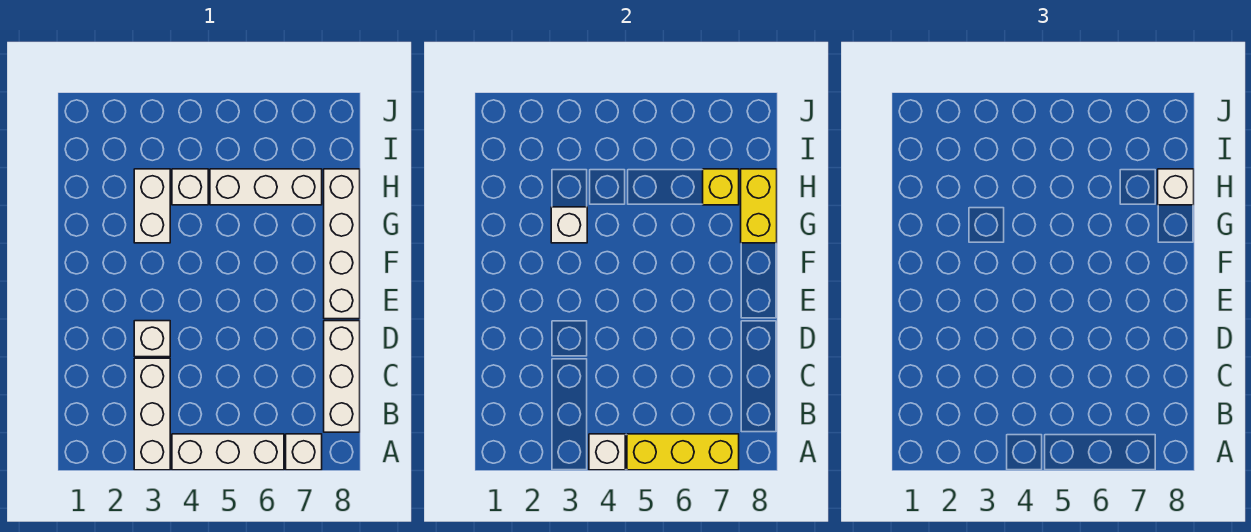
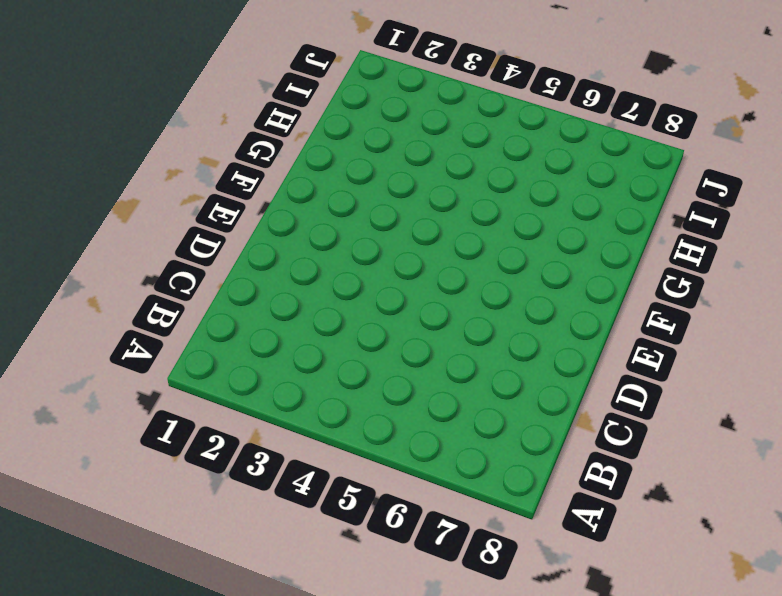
none -> white 1x3 brick [134,358,170,470]
none -> white 1x3 brick [172,434,284,470]
none -> white 1x1 brick [286,434,322,470]

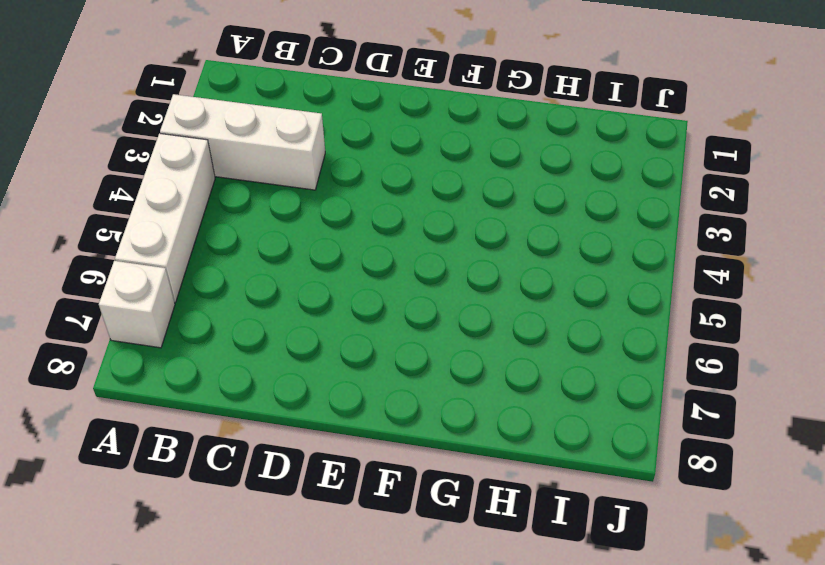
none -> white 1x3 brick [324,321,360,432]
none -> white 1x1 brick [134,321,170,357]
none -> white 1x4 brick [324,169,360,319]

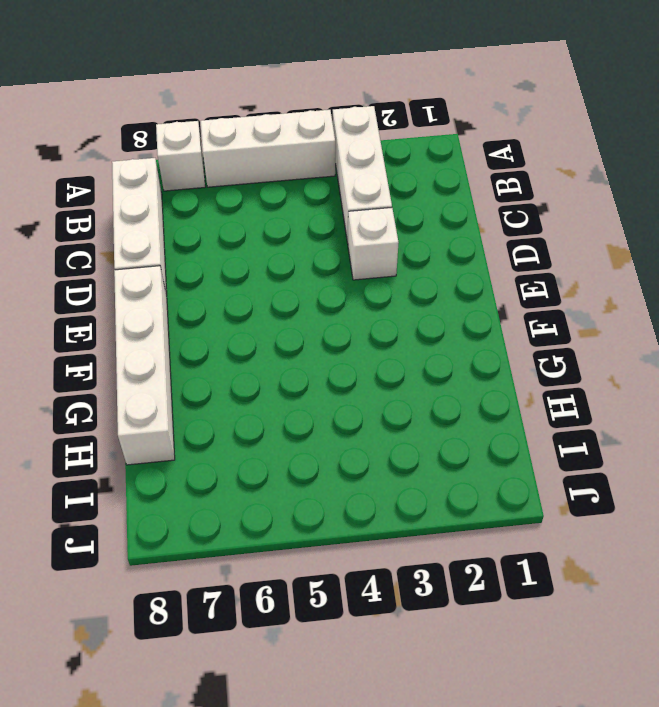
none -> white 1x2 brick [134,169,170,243]
none -> white 1x1 brick [172,169,208,205]
none -> white 1x3 brick [210,169,322,205]

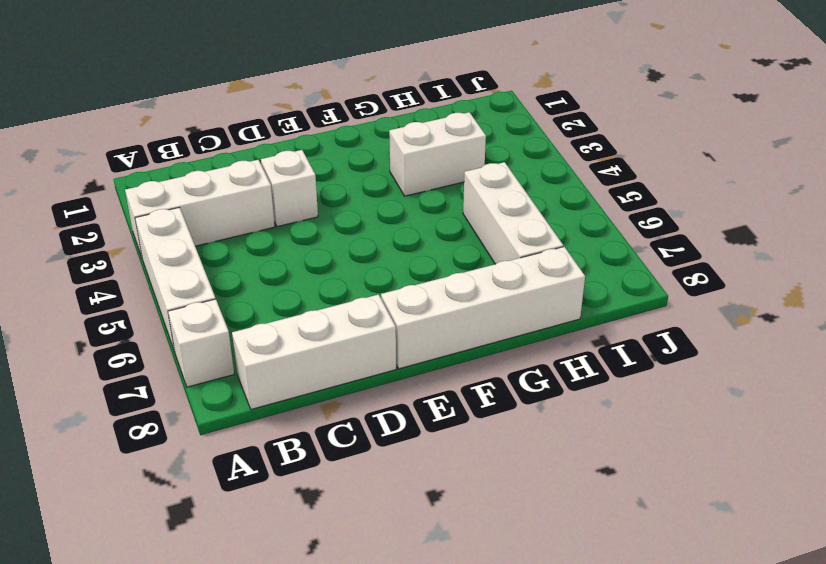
none -> white 1x1 brick [172,169,208,205]
none -> white 1x1 brick [589,434,625,470]
none -> yellow 1x3 brick [627,434,739,470]

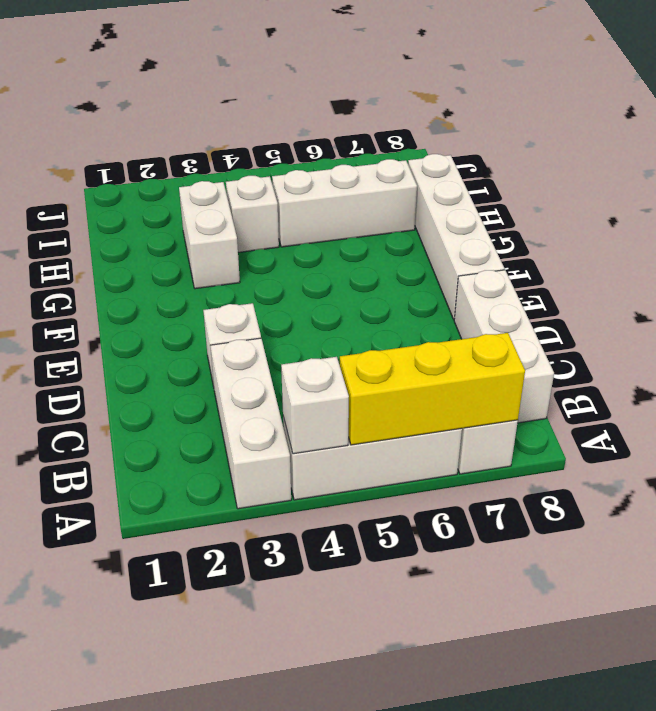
none -> white 1x1 brick [551,207,587,243]
none -> yellow 1x2 brick [741,169,777,243]
none -> yellow 1x1 brick [703,169,739,205]

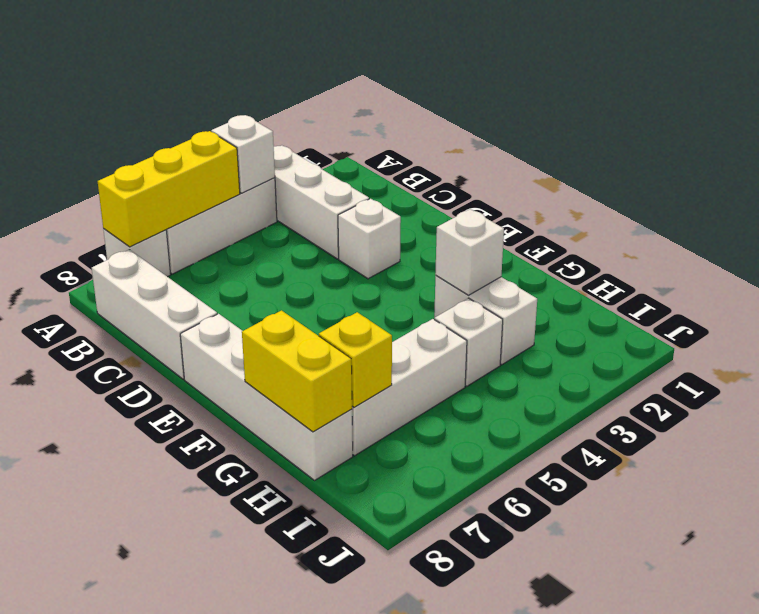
none -> white 1x1 brick [1158,169,1194,205]

